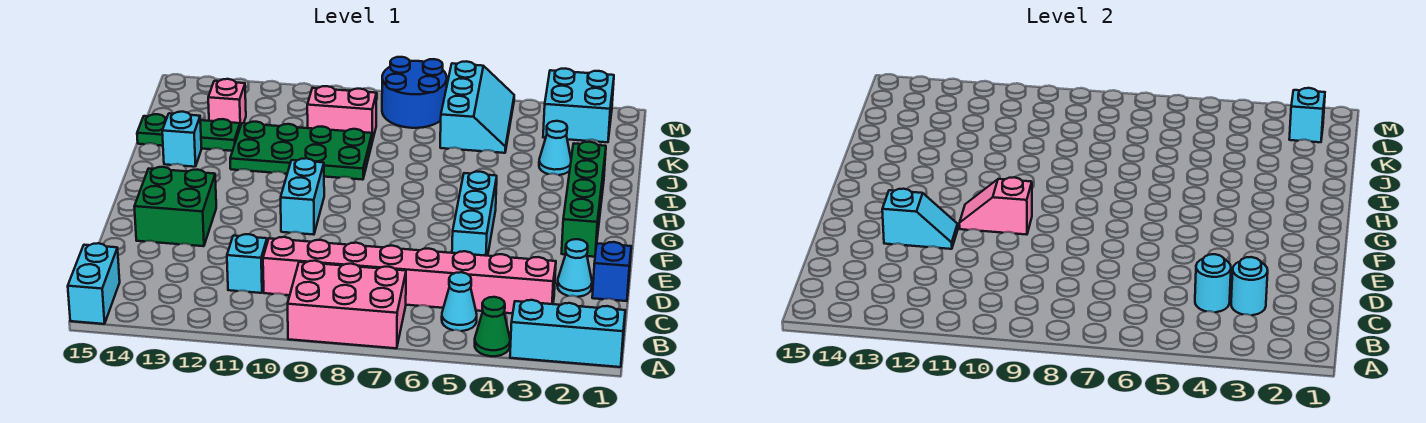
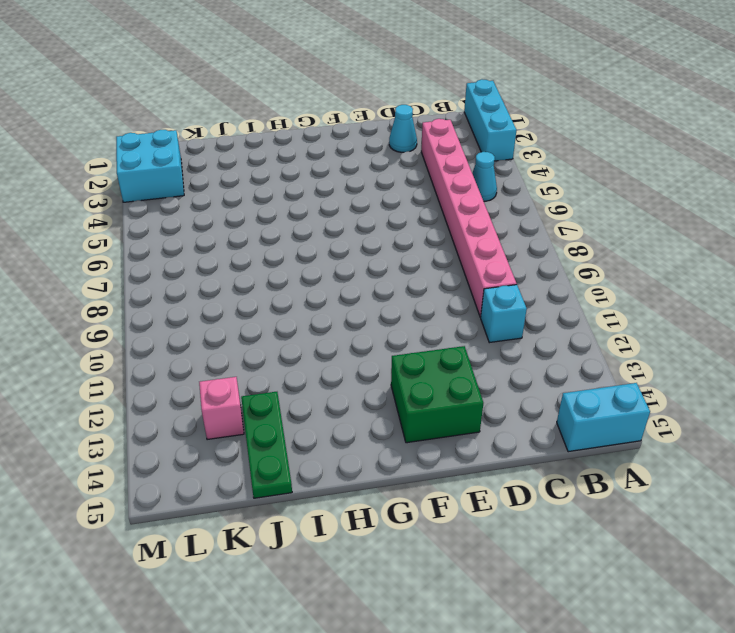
none -> green 1x1 cone [475,297,510,356]
none -> pink 2x3 brick [288,261,406,348]
none -> blue 1x1 brick [592,242,631,301]

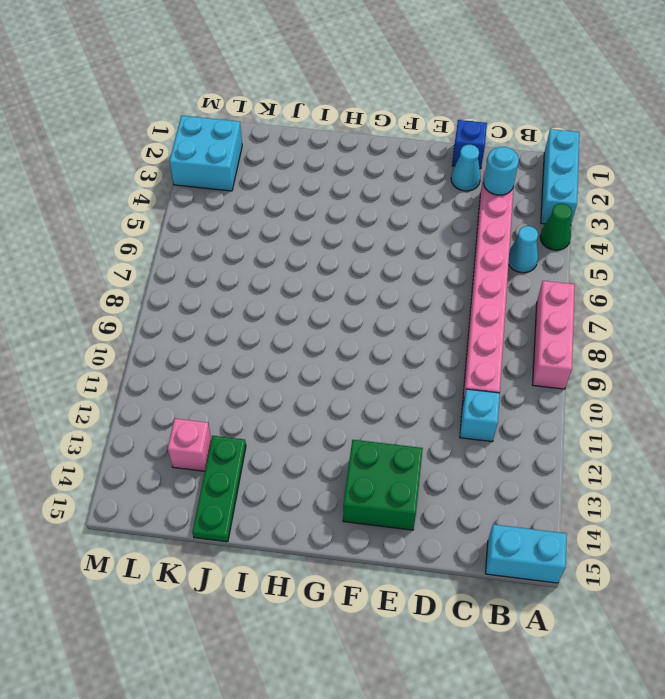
pink 1x3 brick [533,281,575,389] -> pink 2x3 brick [288,261,406,348]
none -> cyan 1x3 brick [452,172,497,256]
none -> green 1x4 brick [562,142,606,257]
none -> cyan 1x2 brick [281,158,324,235]

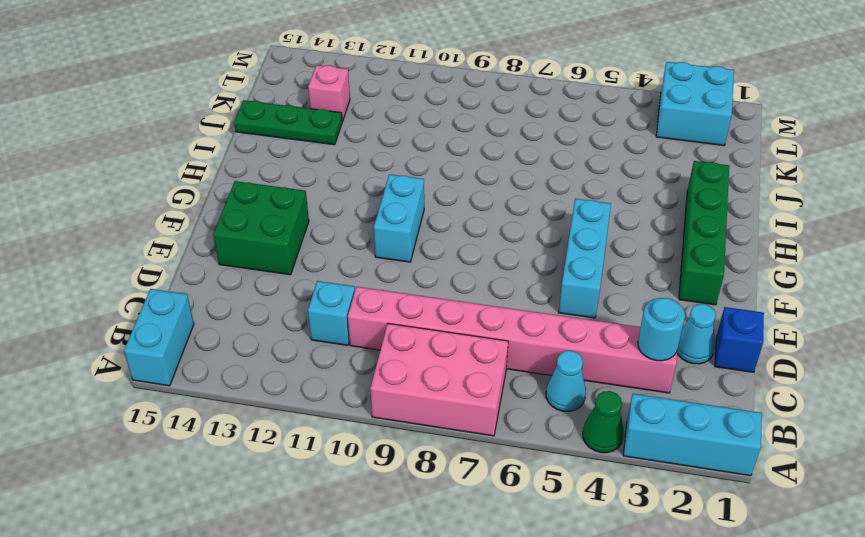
none -> green 2x4 plate [230,122,372,180]
none -> cyan 1x1 brick [162,112,202,167]
none -> cyan 1x1 cone [539,121,571,175]

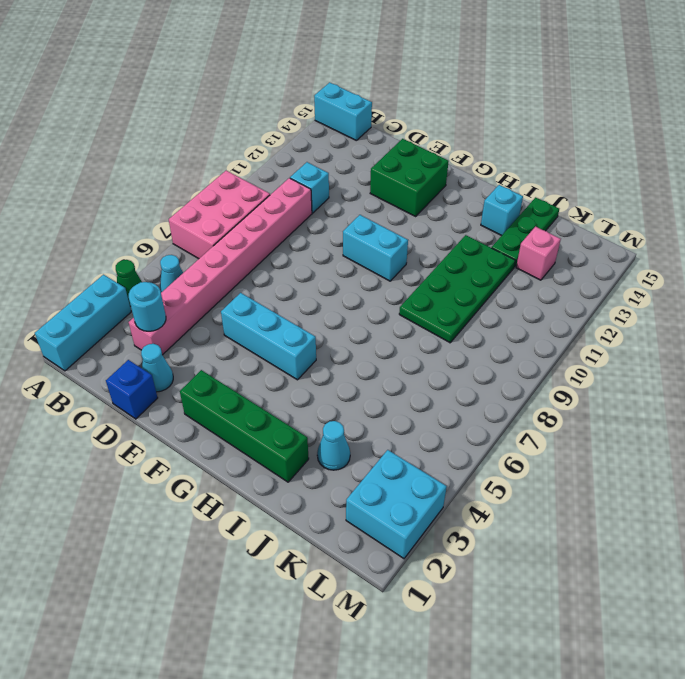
none -> cyan 2x3 slope [440,61,514,153]
none -> pink 1x2 brick [307,86,377,141]
none -> blue 2x2 round brick [382,57,447,128]

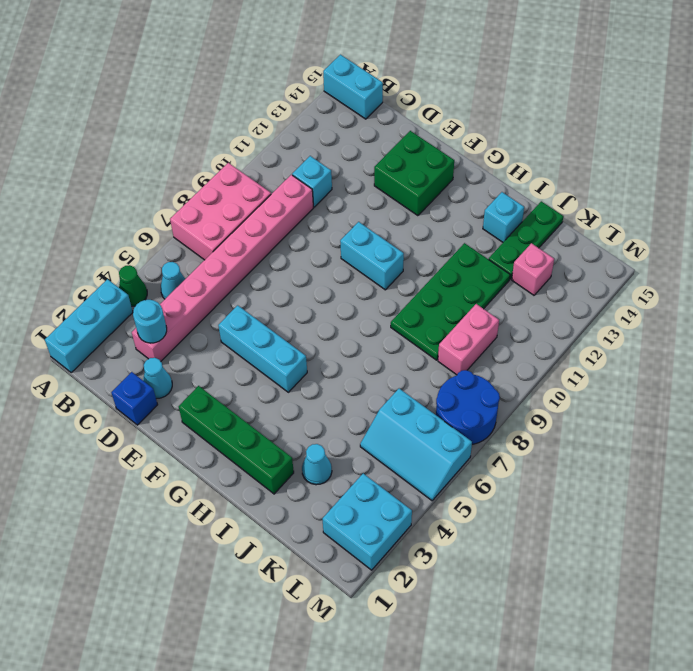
none -> cyan 1x1 round brick [1195,254,1231,312]
none -> cyan 1x2 slope [882,189,958,249]
none -> pink 1x2 slope [959,177,1032,235]

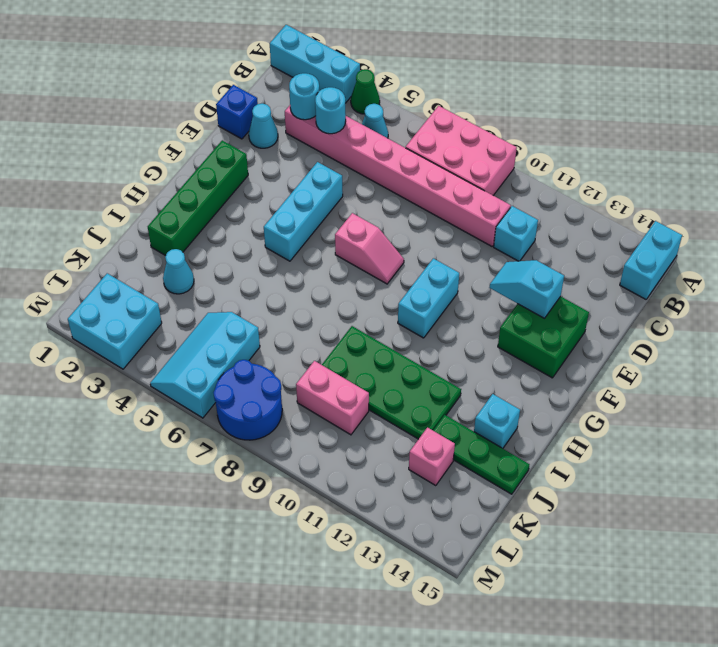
pink 1x2 slope [335,213,404,284] -> pink 1x2 slope moved to [959,177,1032,235]
none -> cyan 1x1 brick [1289,88,1325,142]

